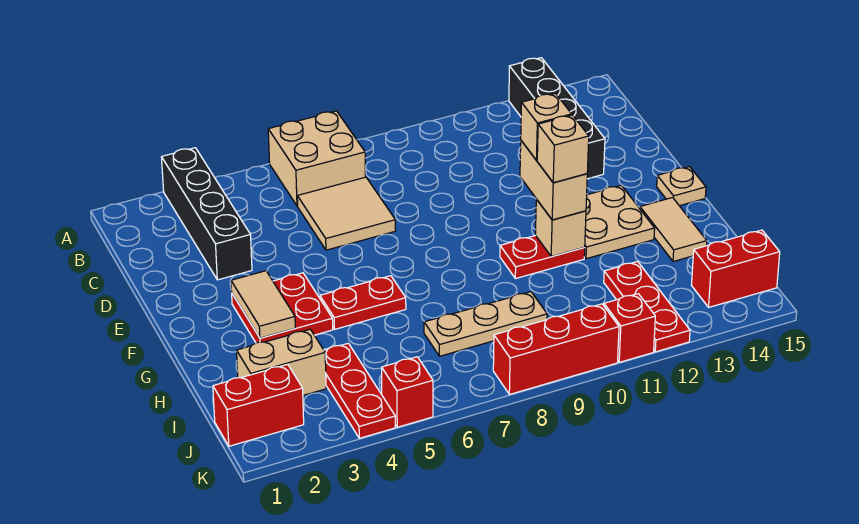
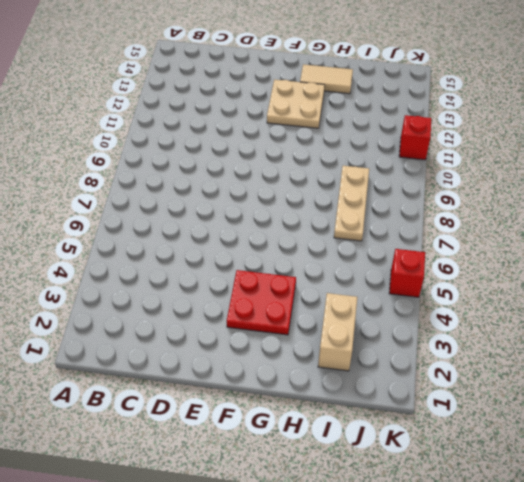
none -> black 1x4 brick [162,148,252,280]
none -> tan 2x2 brick [268,111,366,206]
none -> black 1x4 brick [509,58,605,179]

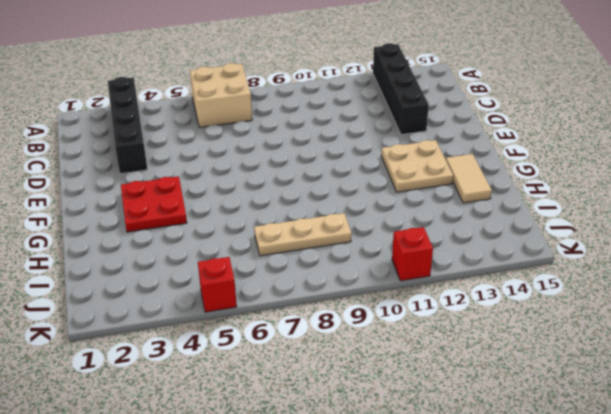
none -> tan 2x2 tile [297,177,396,250]
none -> tan 1x1 plate [657,167,706,206]
none -> red 1x2 plate [320,276,406,329]

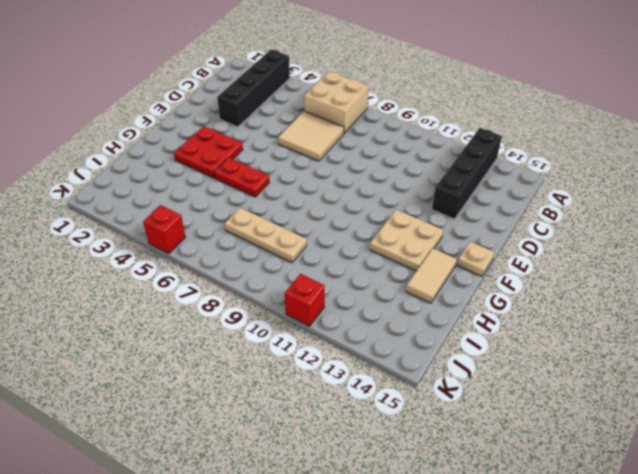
none -> red 1x2 plate [500,236,585,279]
none -> tan 1x2 brick [237,329,326,395]
none -> red 1x3 plate [324,343,395,438]

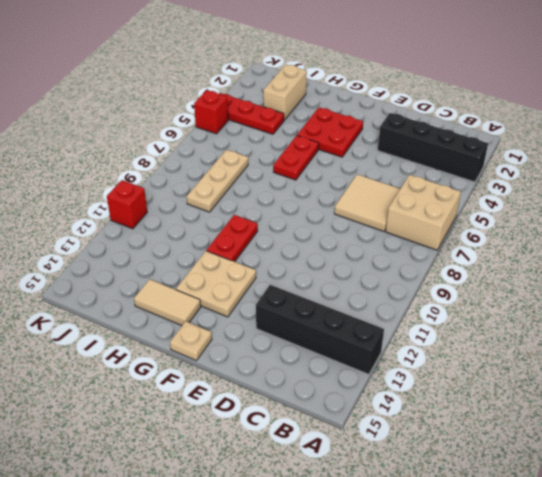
none -> red 1x3 plate [604,262,690,352]
none -> red 1x2 brick [213,365,304,446]
none -> red 1x2 brick [692,230,780,307]

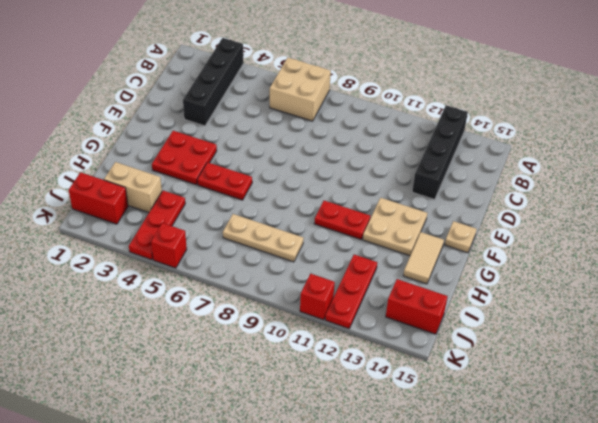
none -> tan 2x2 tile [297,177,396,250]
none -> red 1x3 brick [493,304,619,394]
none -> tan 1x2 tile [231,271,295,338]

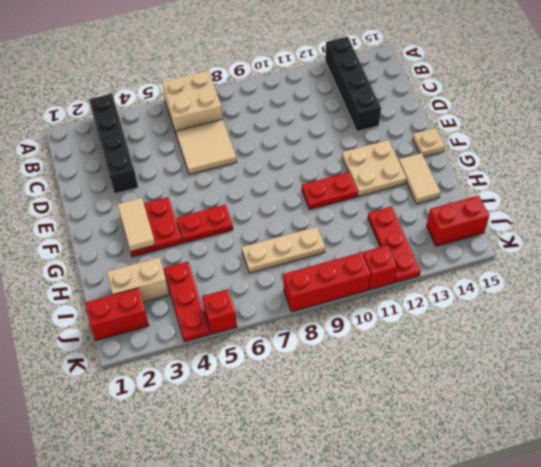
none -> tan 1x1 brick [535,199,586,257]
none -> tan 1x2 brick [520,141,587,220]
none -> tan 1x1 brick [521,93,572,160]

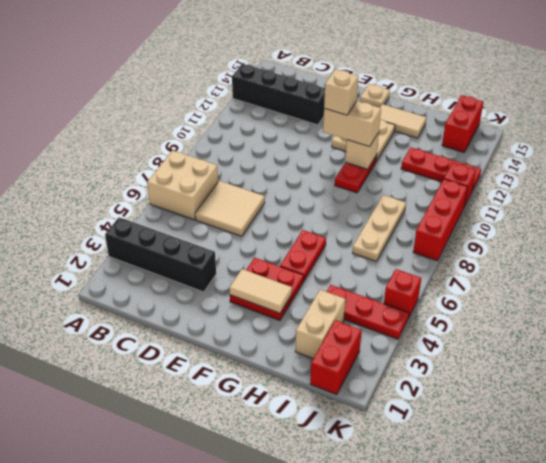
none -> tan 1x1 brick [537,115,589,183]

